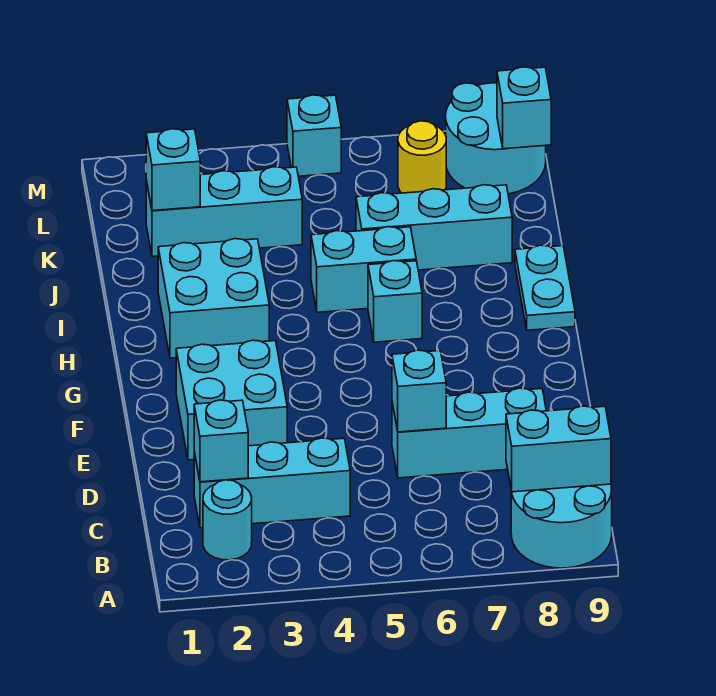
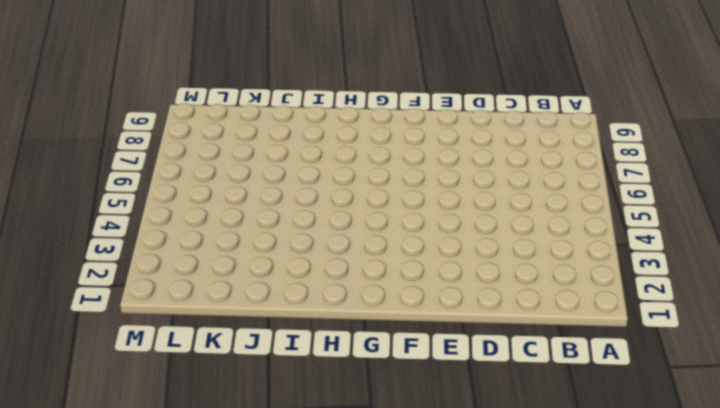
none -> cyan 2x2 round brick [511,484,612,568]
none -> cyan 1x1 round brick [203,480,252,560]
none -> cyan 1x3 brick [194,438,350,528]

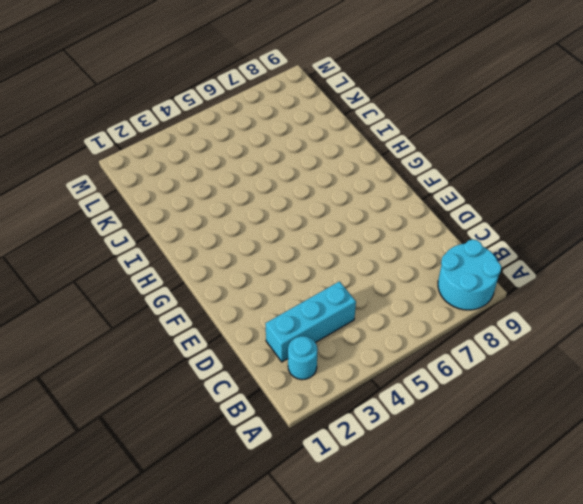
none -> cyan 1x3 brick [392,388,546,478]
none -> cyan 2x2 brick [176,340,287,460]
none -> cyan 2x2 brick [158,239,269,358]

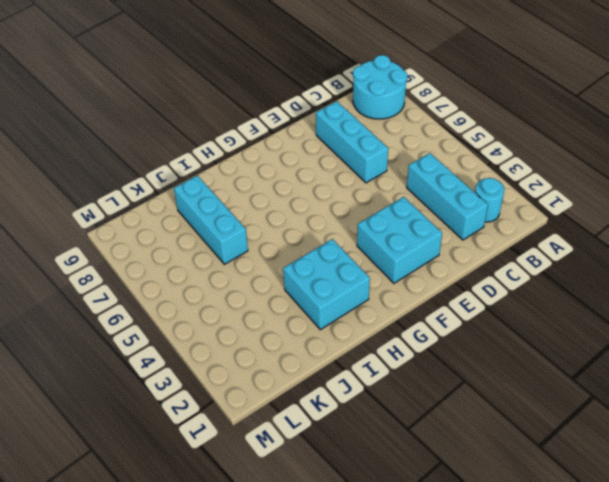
none -> cyan 1x1 brick [368,261,422,342]
none -> cyan 1x2 plate [515,245,575,330]
none -> cyan 1x2 brick [311,227,416,312]

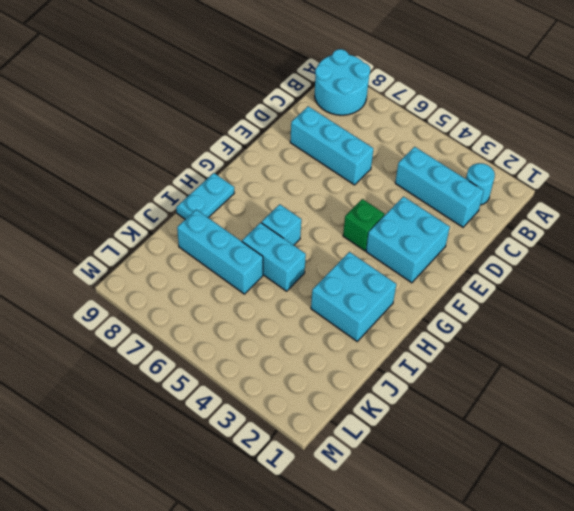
green 1x1 brick [343,199,385,251] -> none
none -> cyan 1x3 brick [146,167,302,257]
none -> yellow 1x1 round brick [398,121,446,193]
none -> cyan 2x2 round brick [446,83,546,194]

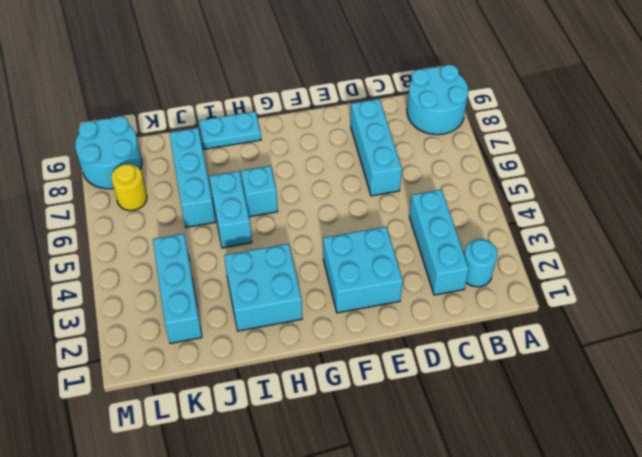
none -> cyan 1x1 brick [287,95,341,176]
none -> cyan 1x2 brick [506,406,611,492]
none -> cyan 1x1 brick [194,400,248,482]

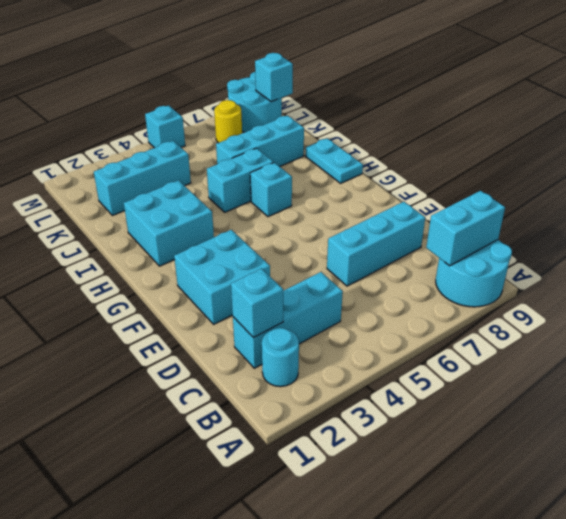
none -> cyan 1x1 brick [392,350,446,432]
none -> cyan 1x1 brick [146,129,200,211]

